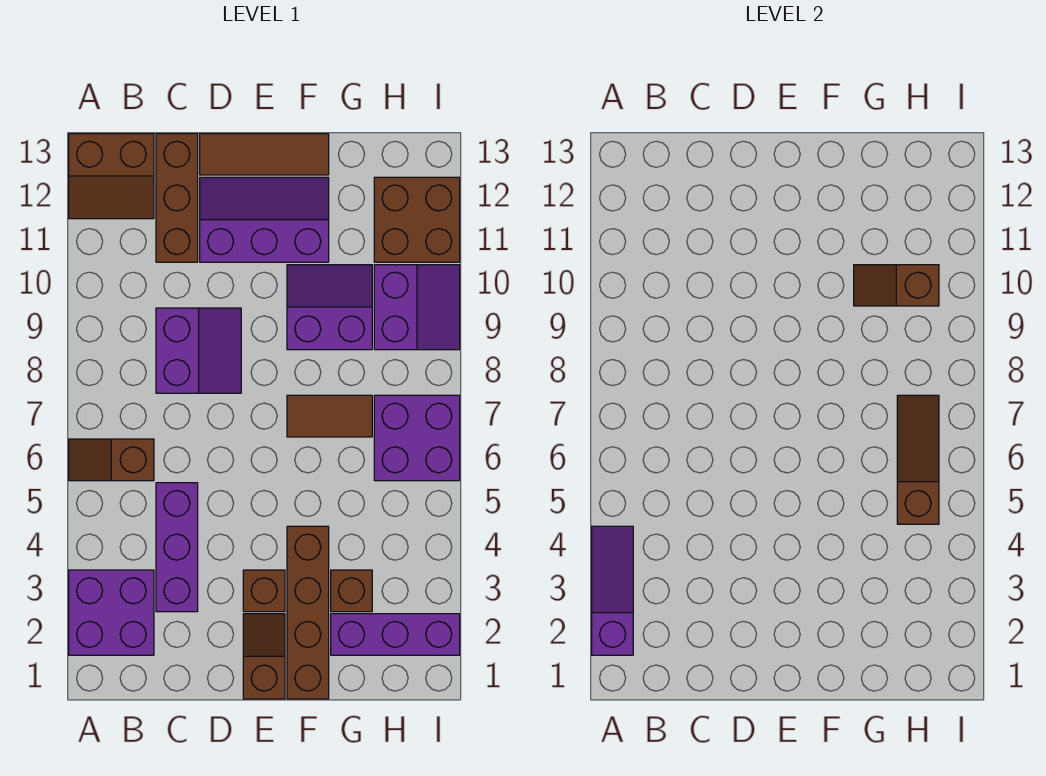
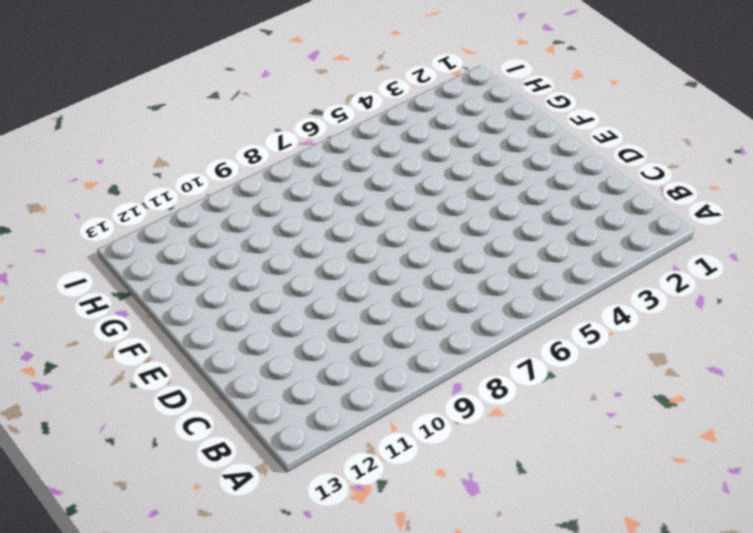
none -> purple 2x2 brick [69,570,154,655]
none -> brown 1x2 slope [69,439,154,481]
none -> brown 2x2 slope [69,134,154,219]

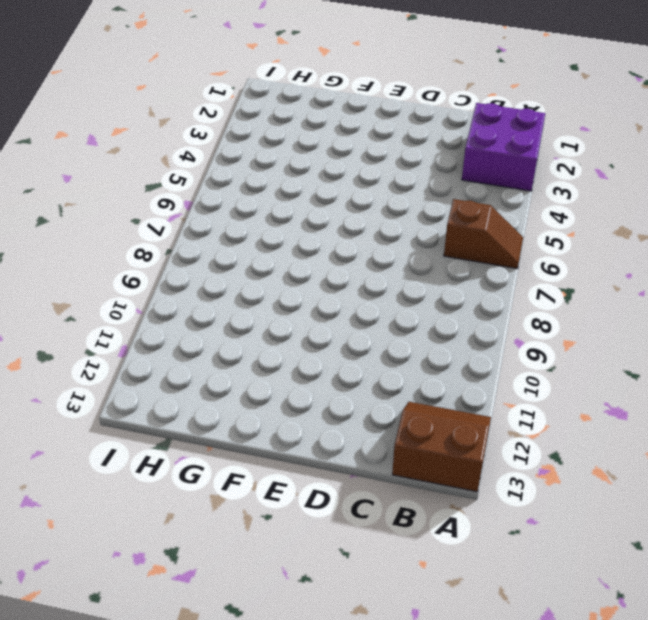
none -> purple 1x3 brick [156,483,198,612]
none -> purple 2x2 slope [156,308,241,393]
none -> brown 1x3 brick [156,134,198,262]

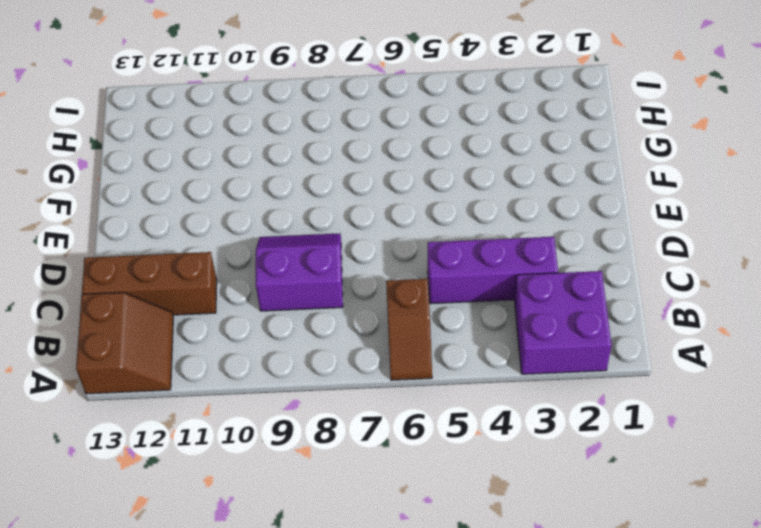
none -> purple 2x3 slope [200,177,329,262]
none -> brown 1x3 tile [200,134,329,175]
none -> brown 1x2 slope [243,614,285,699]

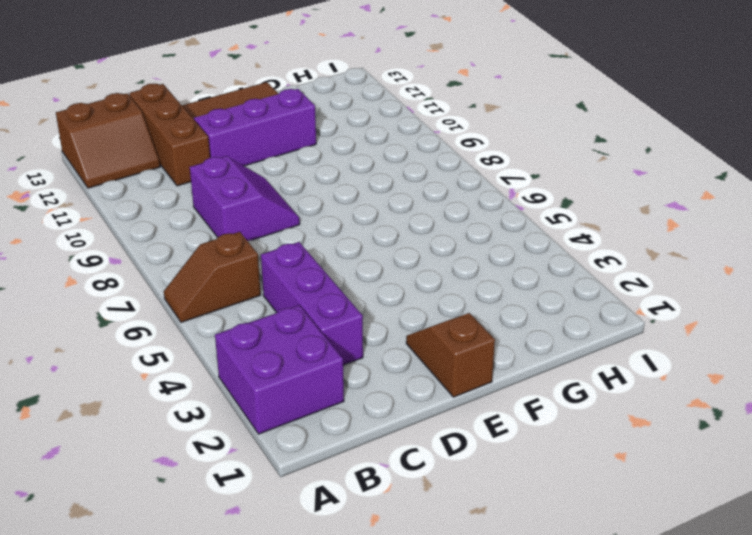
none -> brown 1x1 brick [243,570,285,612]
none -> brown 1x4 brick [287,526,329,699]
none -> brown 1x2 tile [287,395,372,437]

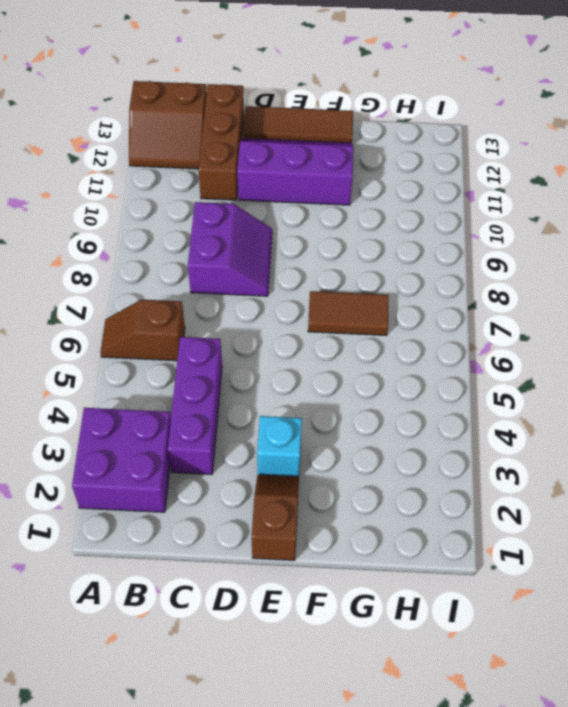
cyan 1x1 brick [257,416,302,476] -> brown 1x1 brick [243,570,285,612]
none -> brown 1x4 brick [287,526,329,699]
none -> purple 2x2 slope [287,265,372,350]
none -> purple 1x3 brick [331,614,460,655]

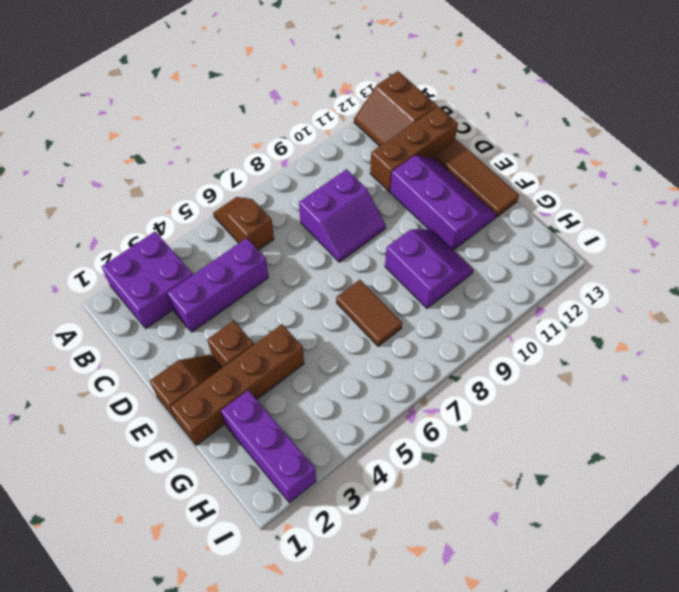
none -> brown 1x1 brick [331,570,372,612]
none -> purple 2x2 brick [374,395,460,481]
none -> purple 2x2 slope [374,265,460,350]

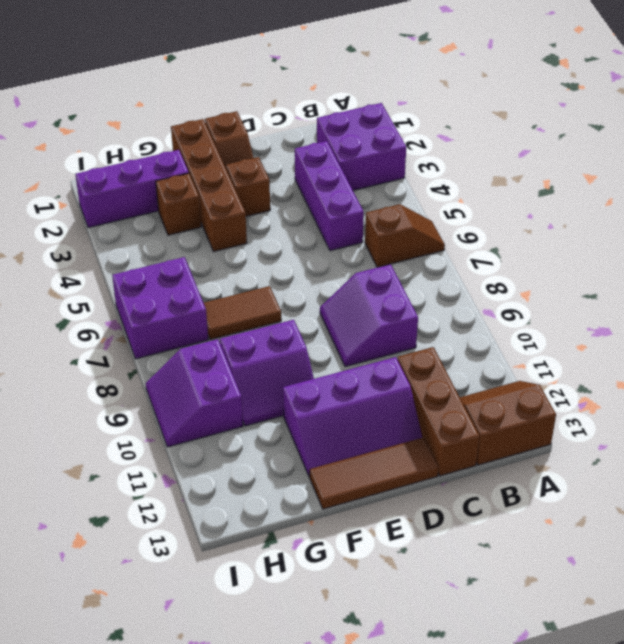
none -> brown 2x2 brick [374,177,460,262]
none -> purple 1x3 slope [592,526,633,655]
none -> brown 1x2 slope [854,265,939,306]

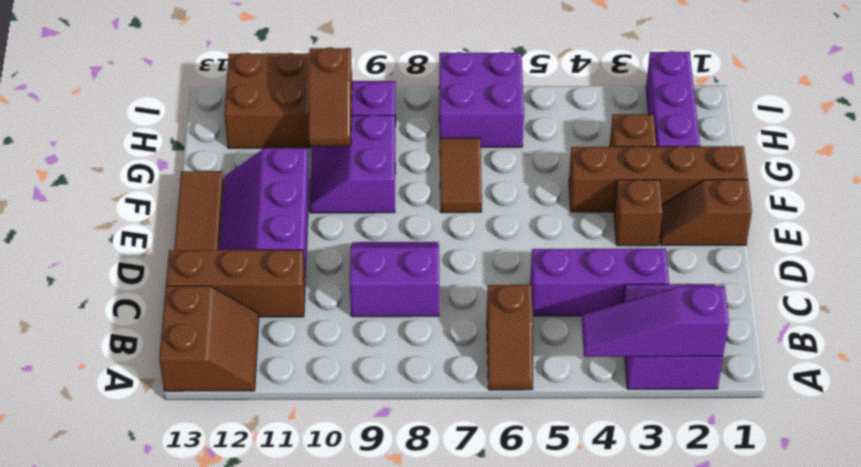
none -> brown 1x3 slope [897,395,939,524]

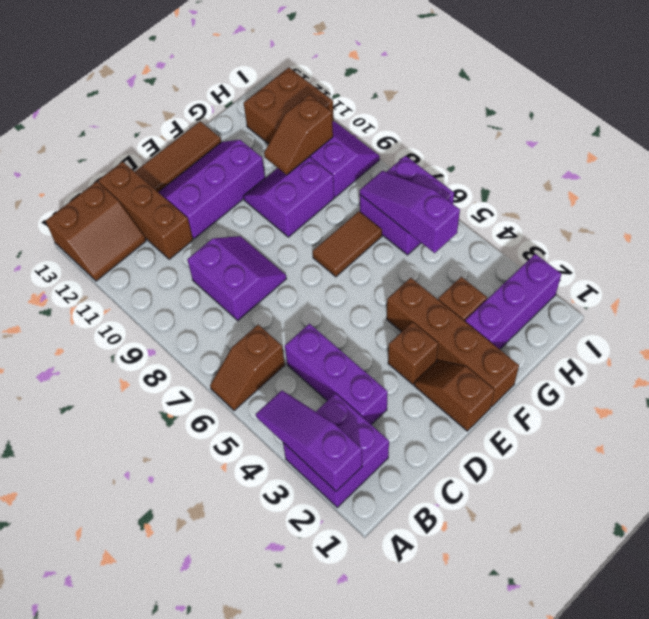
purple 1x3 slope [360,171,460,253] -> brown 1x3 slope [897,395,939,524]

